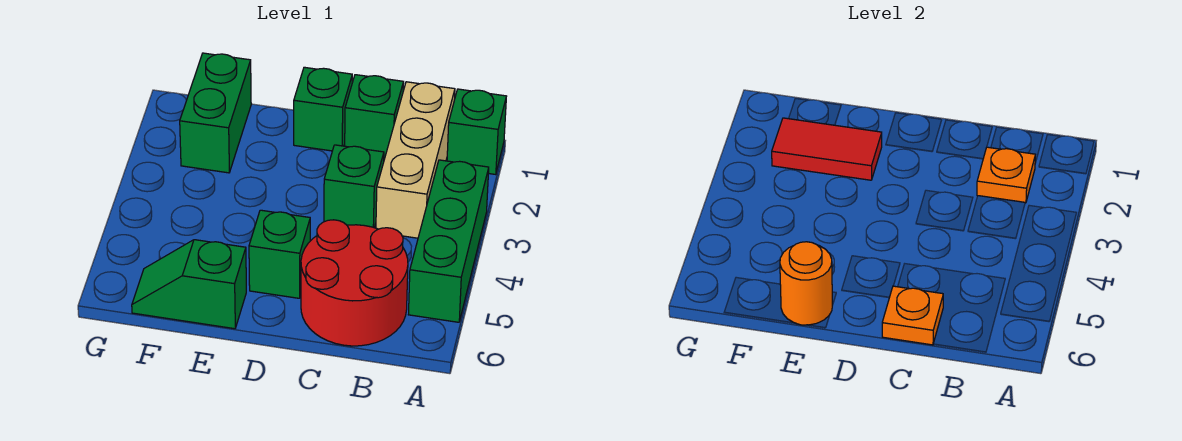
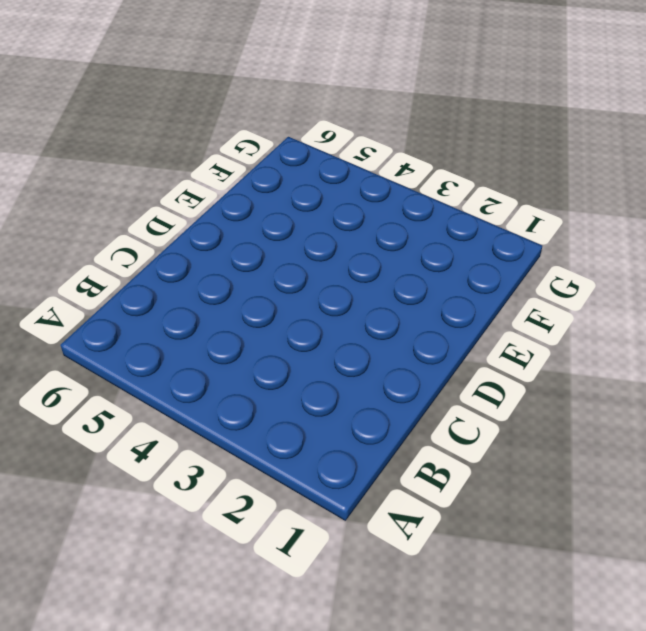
none -> green 1x1 brick [447,89,506,175]
none -> green 1x3 brick [408,160,489,322]
none -> tan 1x3 brick [376,82,455,238]

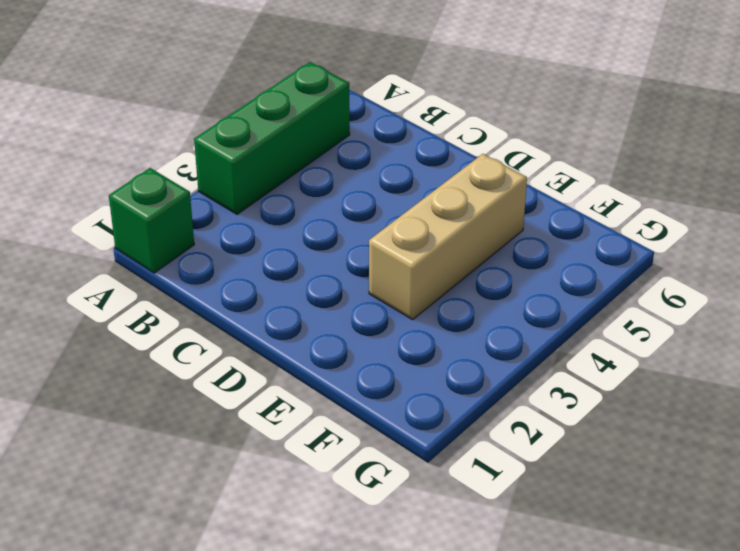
tan 1x3 brick [369,154,527,320] -> tan 1x3 brick moved to [376,82,455,238]
none -> red 2x2 round brick [301,220,408,346]
none -> green 1x1 brick [345,75,404,159]
none -> green 1x1 brick [324,145,384,228]

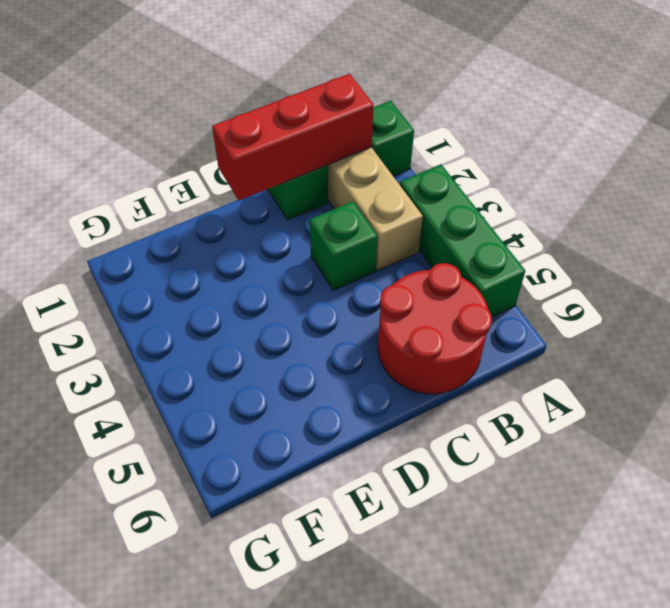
red 1x3 brick [212,74,374,200] -> none
none -> green 1x1 brick [294,67,352,151]
none -> green 1x1 brick [249,210,310,298]
none -> green 1x2 slope [132,240,246,329]

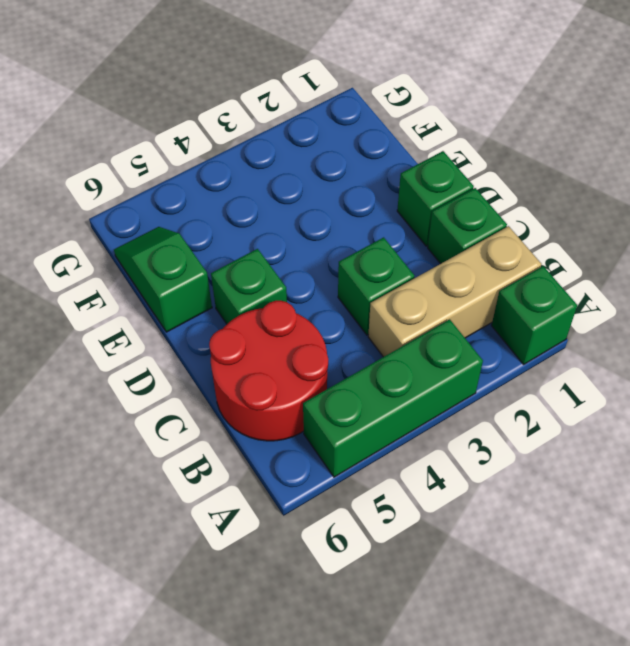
none -> green 1x2 brick [180,53,251,173]
none -> orange 1x1 plate [977,147,1035,203]
none -> orange 1x1 plate [882,286,943,345]

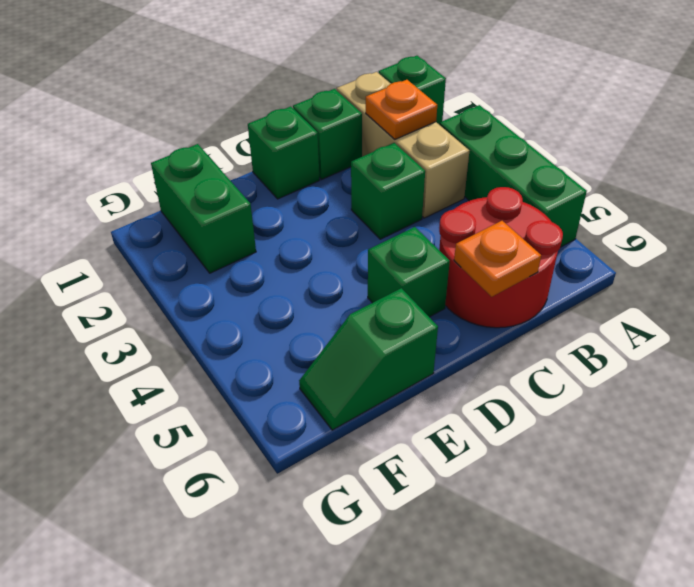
none -> red 1x2 tile [772,118,882,180]
none -> orange 1x1 round brick [780,242,832,325]

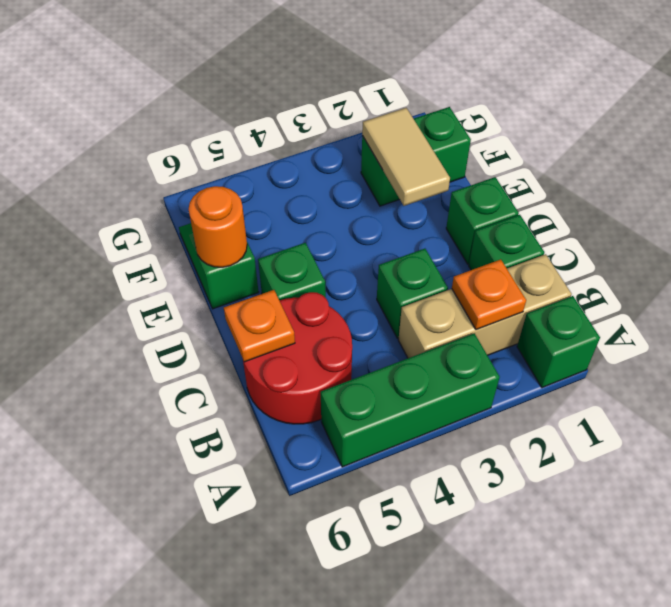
tan 1x2 tile [362,108,450,206] -> red 1x2 tile [772,118,882,180]

